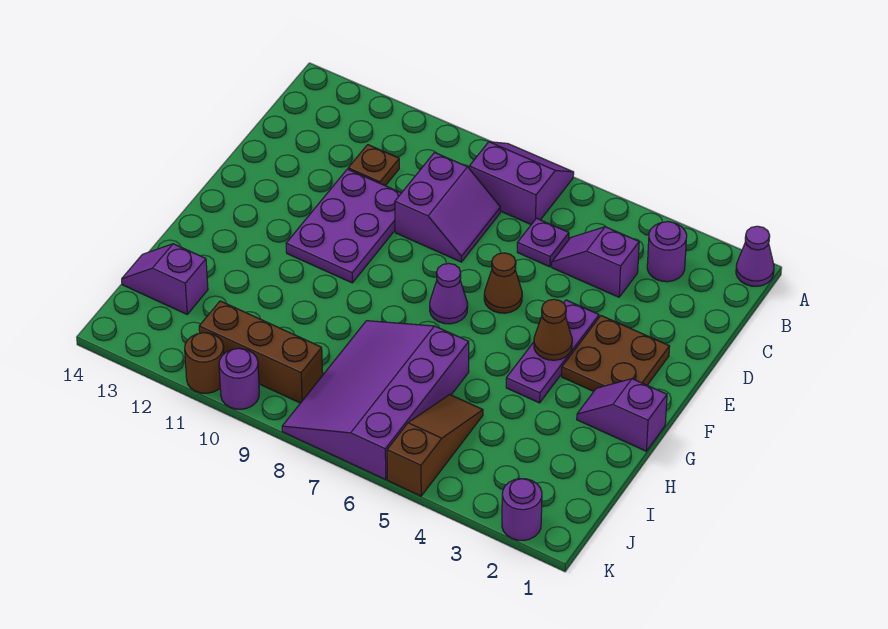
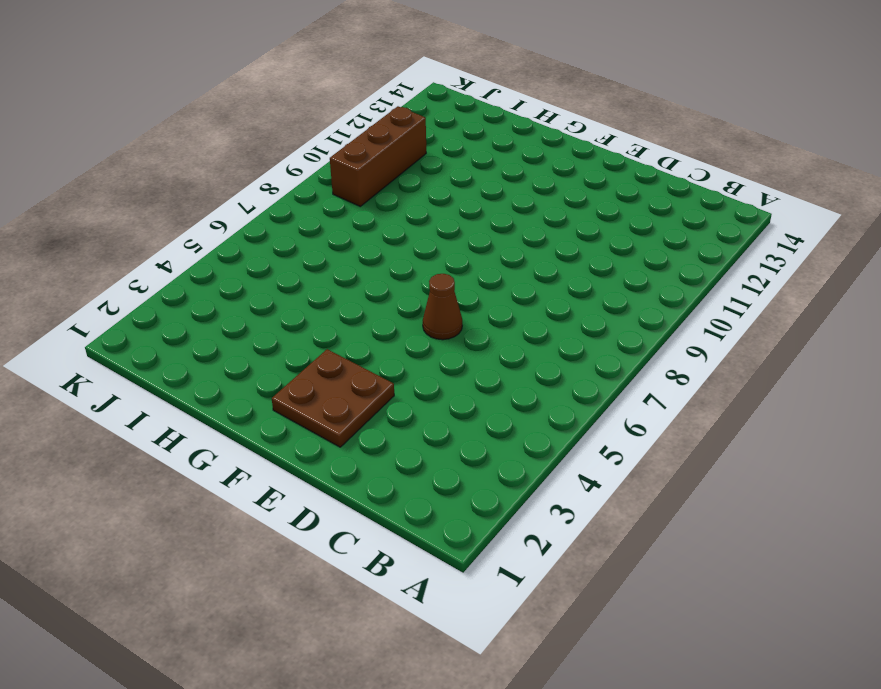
none -> purple 1x1 cone [736,226,774,286]
none -> purple 2x2 slope [469,142,574,224]
none -> purple 1x1 round brick [647,222,687,282]

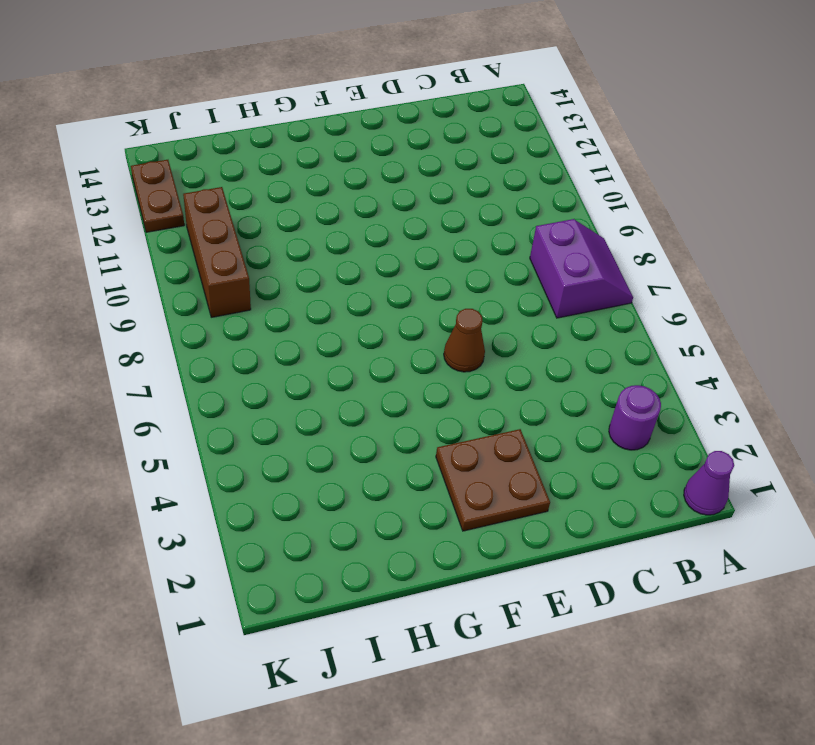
brown 1x2 plate [131,160,184,232] -> none
none -> purple 1x2 slope [552,227,639,297]
none -> purple 1x1 plate [517,218,569,267]
none -> purple 2x2 slope [395,153,500,262]

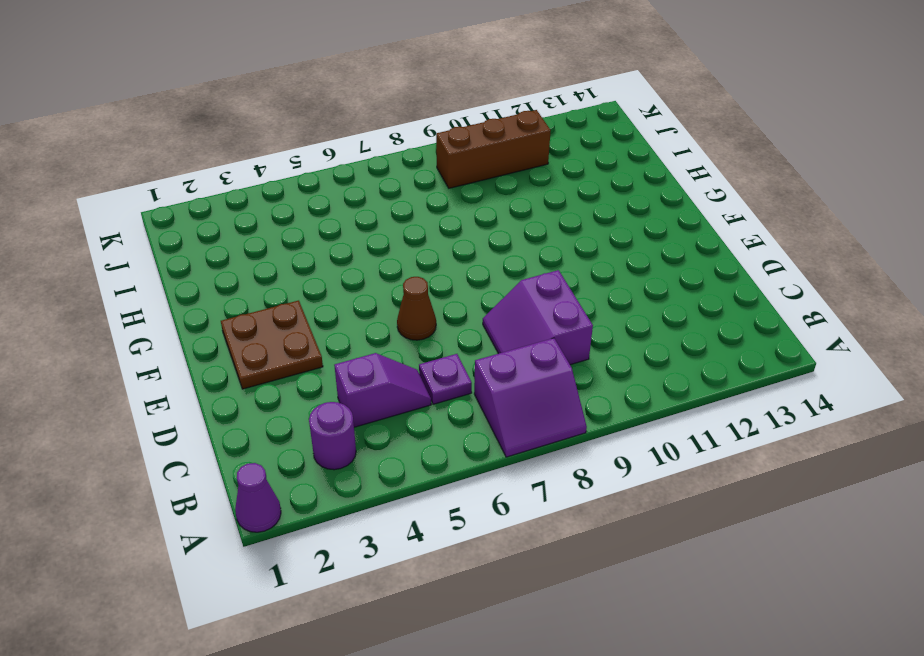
none -> brown 1x1 plate [348,145,399,186]
none -> purple 2x3 plate [286,169,401,283]
none -> purple 1x3 plate [506,300,599,403]

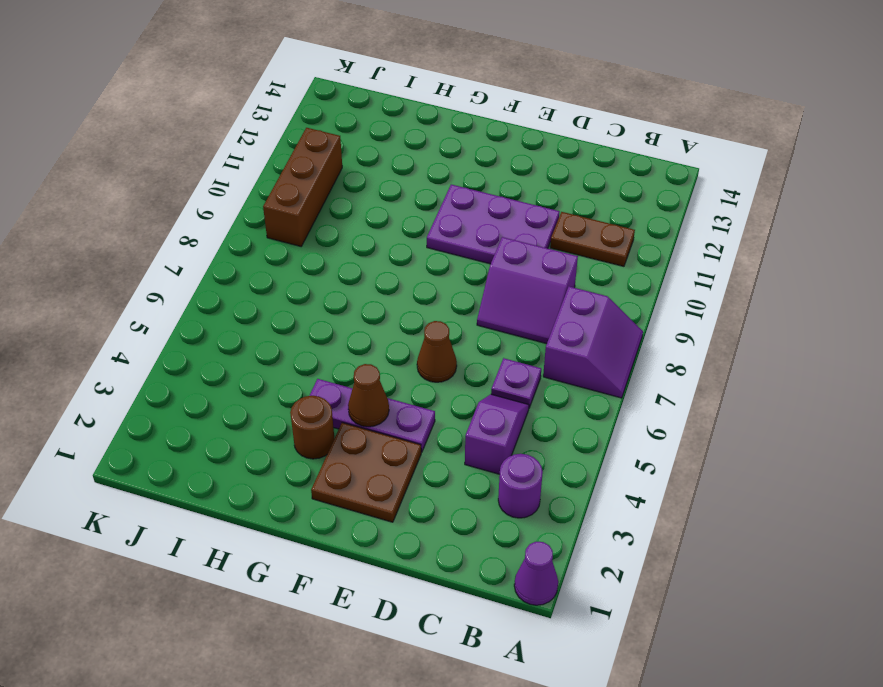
brown 1x2 plate [550,212,635,266] -> brown 1x1 plate [348,145,399,186]
brown 1x1 round brick [290,396,334,459] -> brown 1x1 round brick moved to [185,333,224,393]
none -> purple 1x1 cone [430,263,468,324]
none -> purple 1x2 slope [577,379,667,451]
none -> purple 3x4 slope [282,321,469,480]

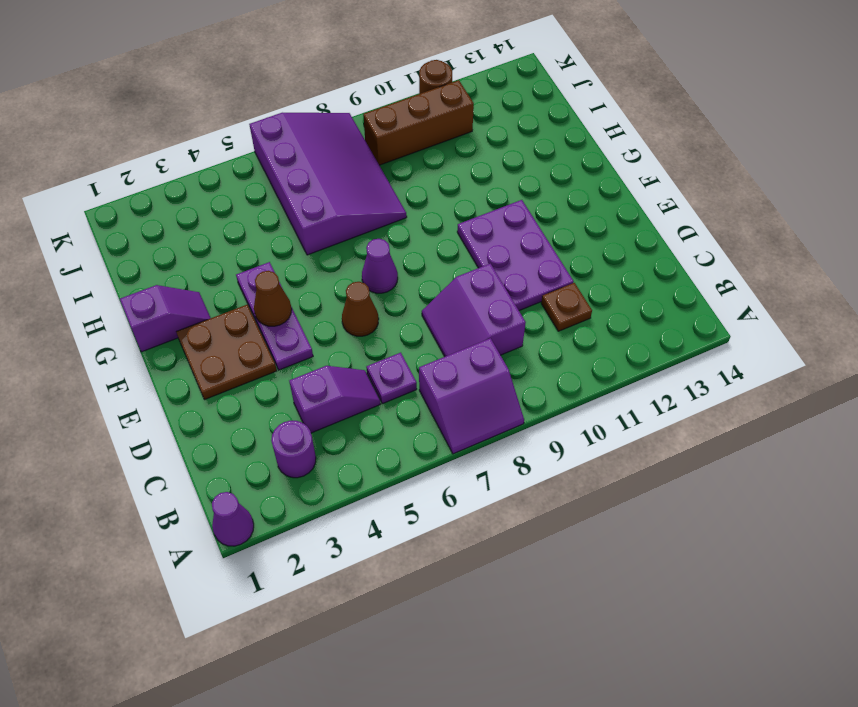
none -> brown 1x3 slope [387,394,483,496]
none -> purple 1x2 slope [122,244,208,314]
none -> purple 1x1 round brick [502,479,542,540]

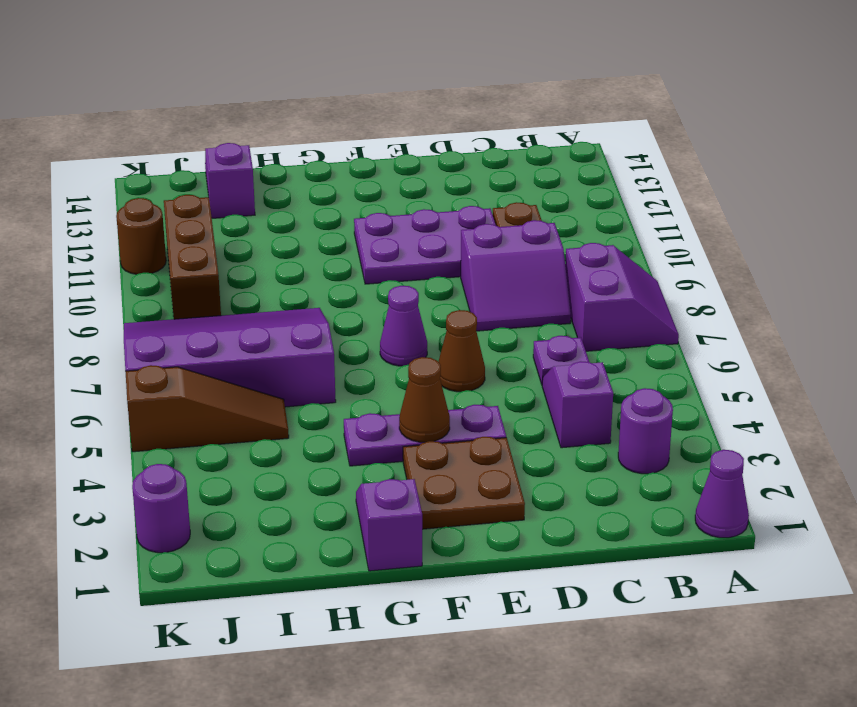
none -> purple 1x1 round brick [219,348,259,409]

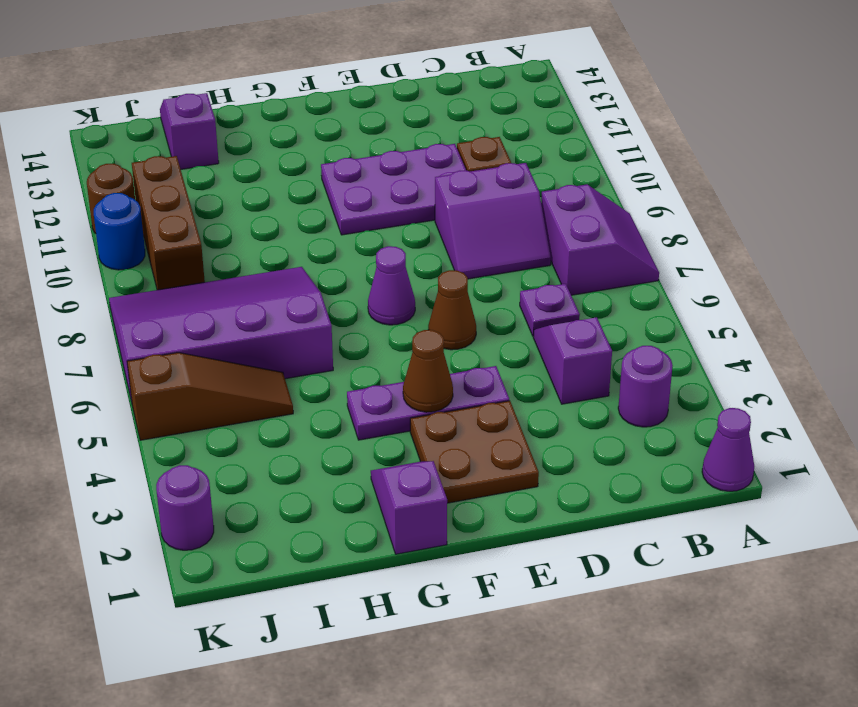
blue 1x1 round brick [94,193,145,270] -> purple 1x1 round brick [219,348,259,409]

